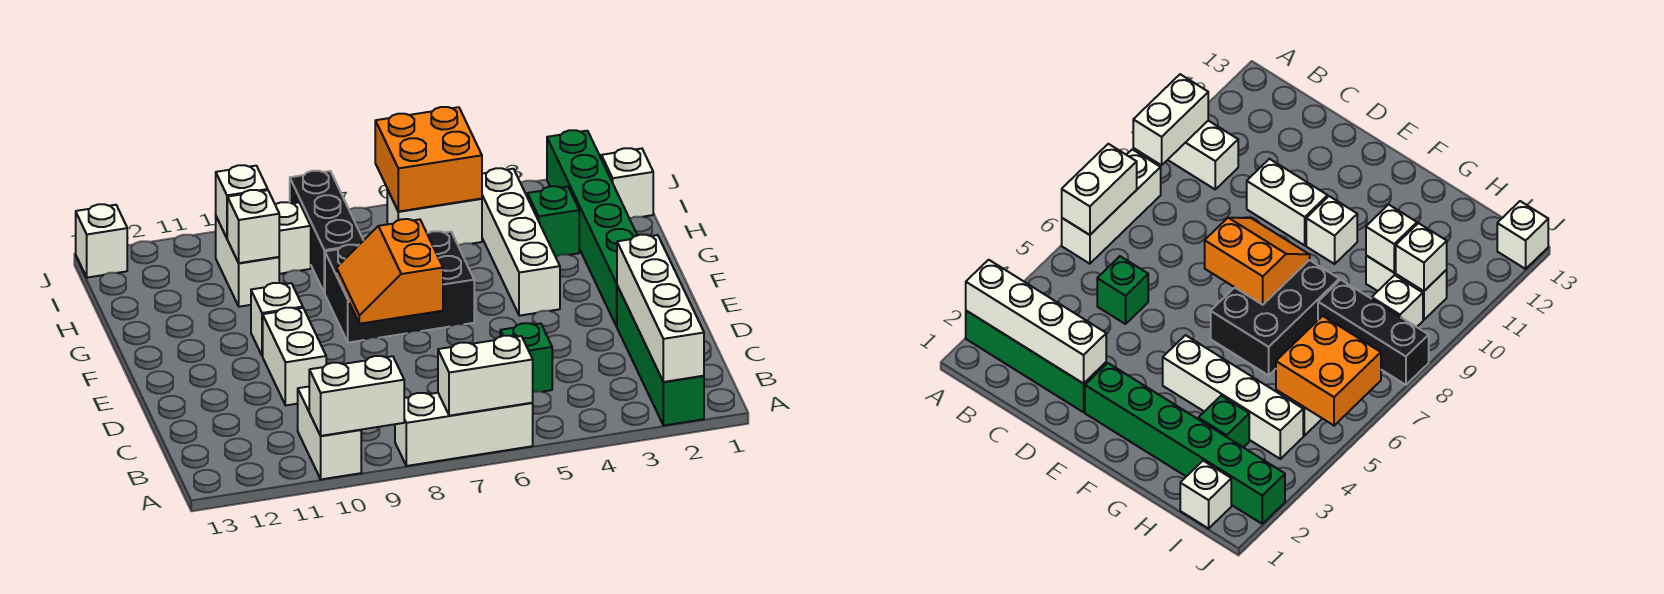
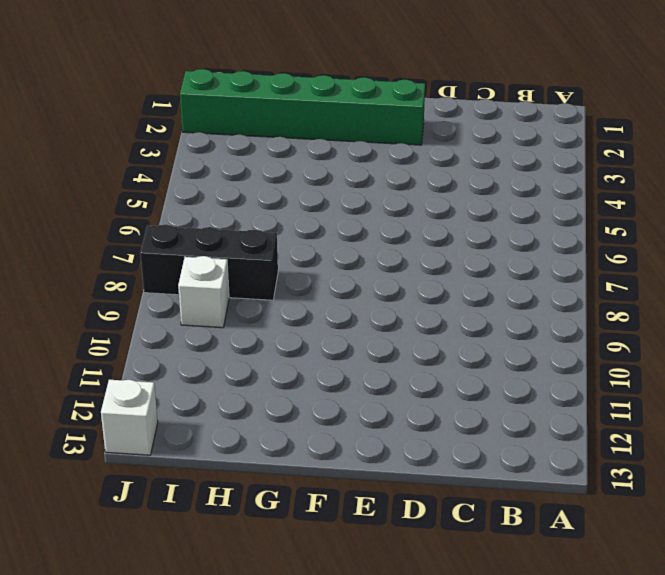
none -> green 1x4 brick [617,286,704,426]
none -> white 1x3 brick [395,393,533,466]
none -> white 1x2 brick [298,387,361,479]

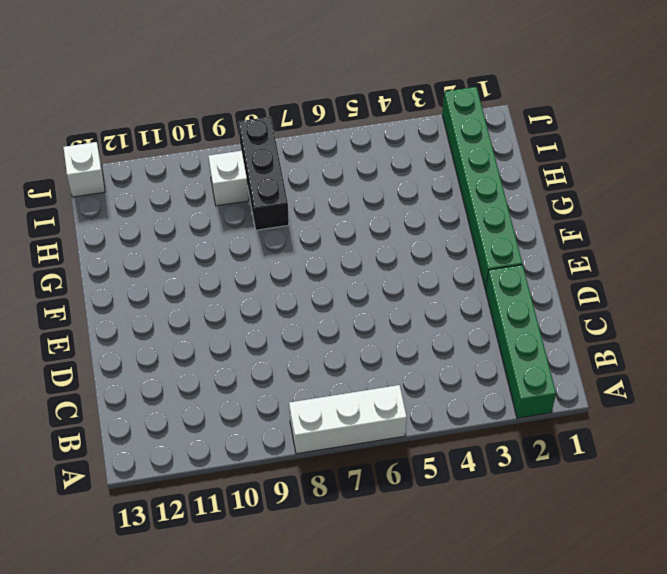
none -> white 1x2 brick [298,387,361,479]
none -> green 1x1 brick [500,323,552,392]
none -> white 1x2 brick [263,308,326,405]

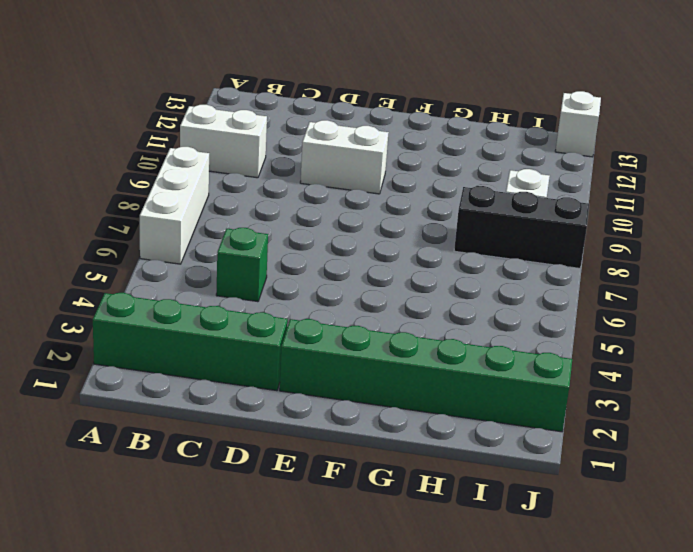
none -> white 1x4 brick [482,168,560,316]
none -> black 2x3 brick [325,231,474,343]
none -> white 1x1 brick [251,283,303,356]

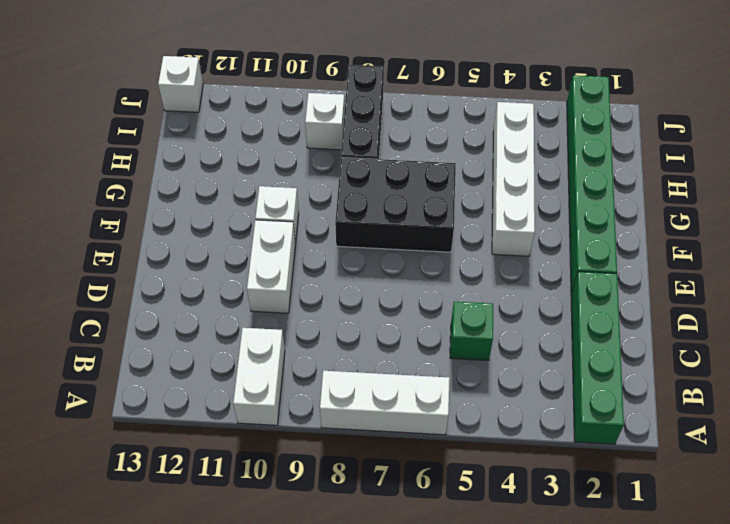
none -> green 1x1 brick [527,186,579,257]
none -> white 1x2 brick [216,217,279,307]
none -> white 1x1 brick [601,148,653,218]

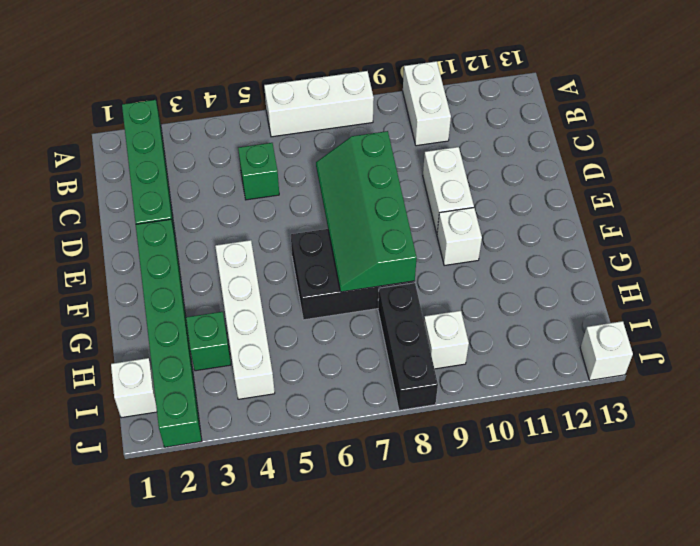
green 2x4 slope [316,131,417,292] -> orange 2x2 slope [337,219,443,324]
none -> white 1x2 brick [216,217,279,307]
none -> white 1x2 brick [387,190,482,245]
none -> white 1x4 brick [617,235,704,382]

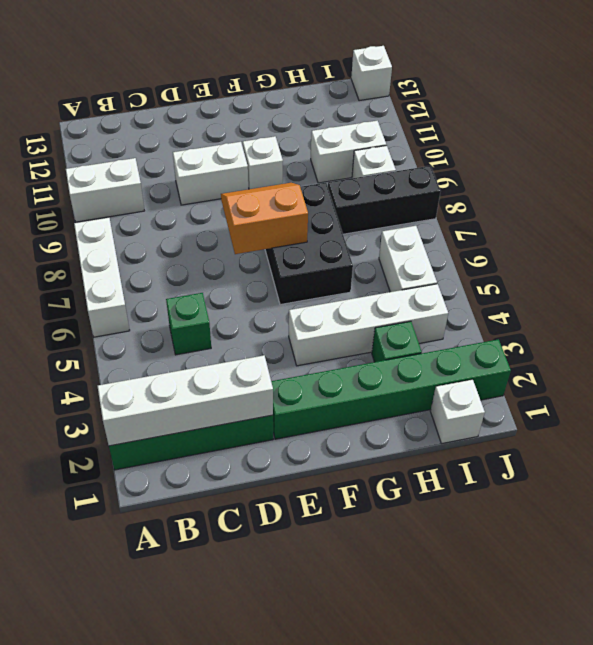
none -> white 1x2 brick [438,336,533,416]
none -> white 1x2 brick [309,356,404,436]
none -> white 1x1 brick [227,190,279,263]

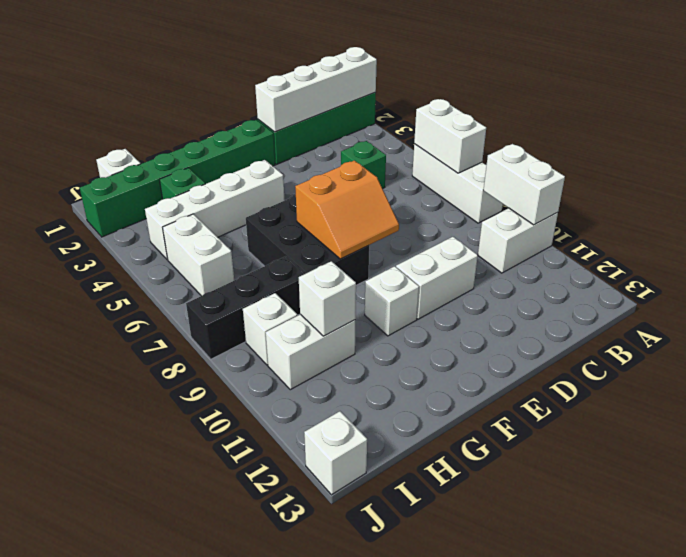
none -> orange 2x2 brick [375,107,482,212]
none -> white 1x1 brick [216,165,268,238]

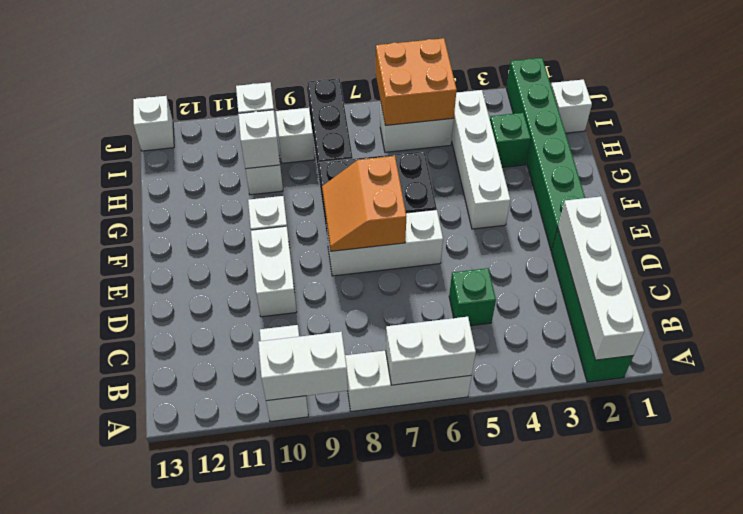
white 1x3 brick [327,210,443,276] -> none

